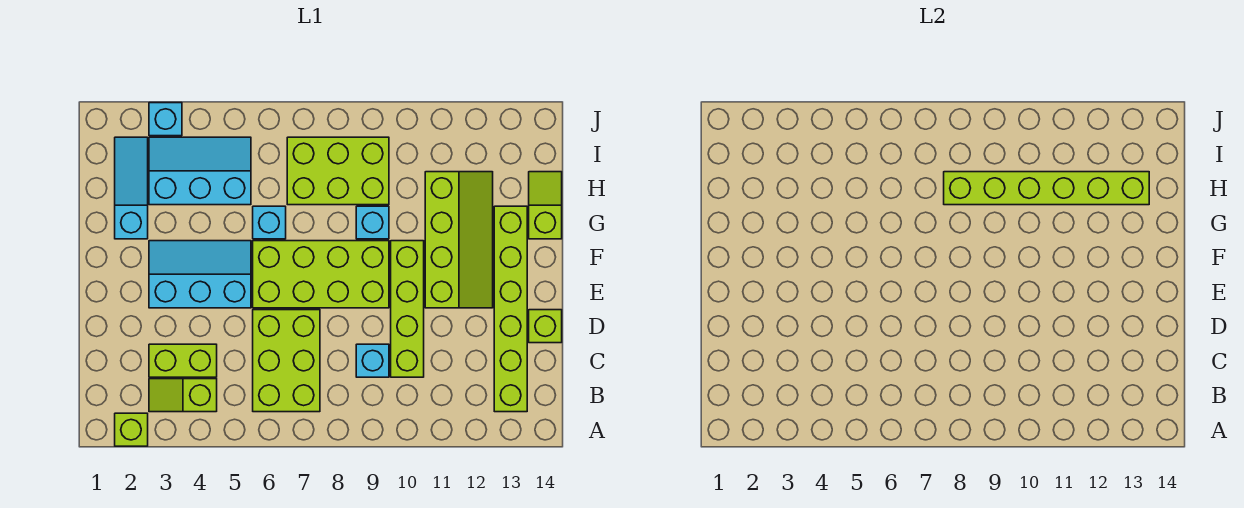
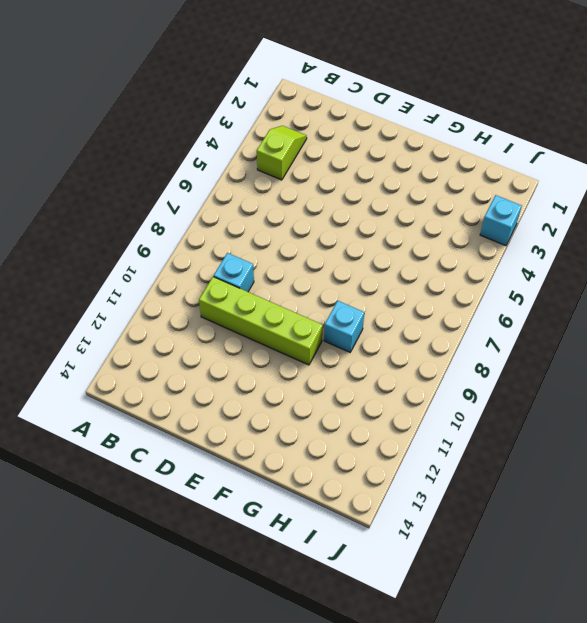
none -> lime 1x1 brick [115,413,148,446]
none -> lime 2x3 brick [253,310,320,412]
none -> lime 1x6 brick [494,206,527,412]

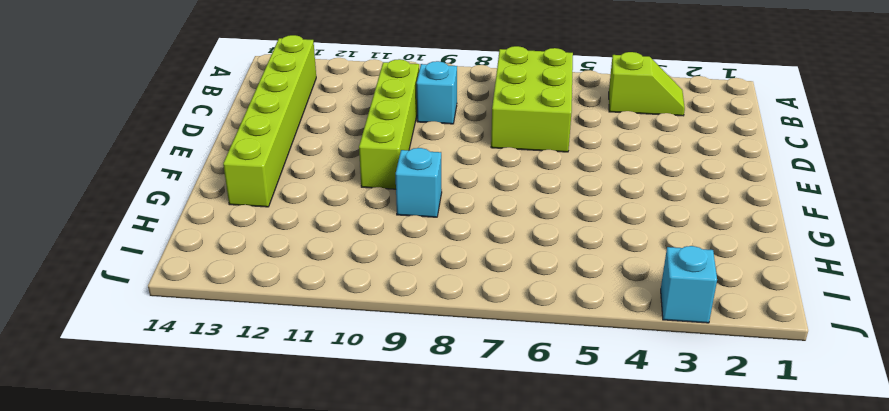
none -> lime 1x1 brick [115,413,148,446]
none -> lime 1x2 brick [149,344,217,377]
none -> lime 1x1 brick [529,310,562,343]

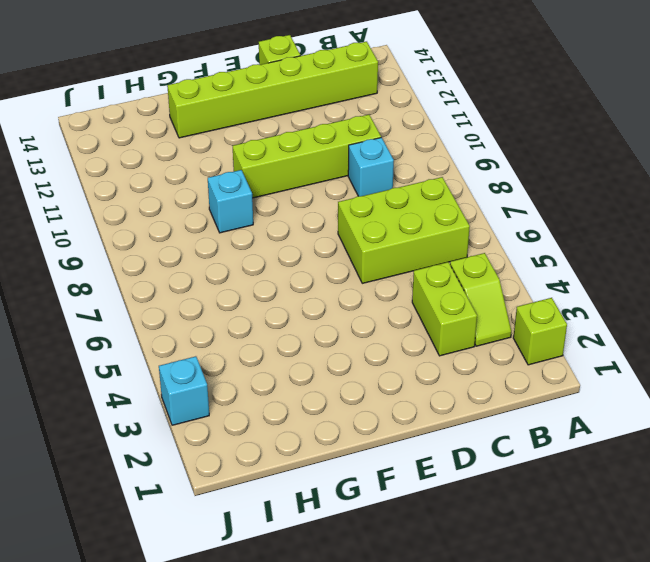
none -> cyan 2x3 slope [149,241,251,308]
none -> lime 2x4 brick [253,241,389,308]
none -> lime 2x4 slope [425,172,493,308]

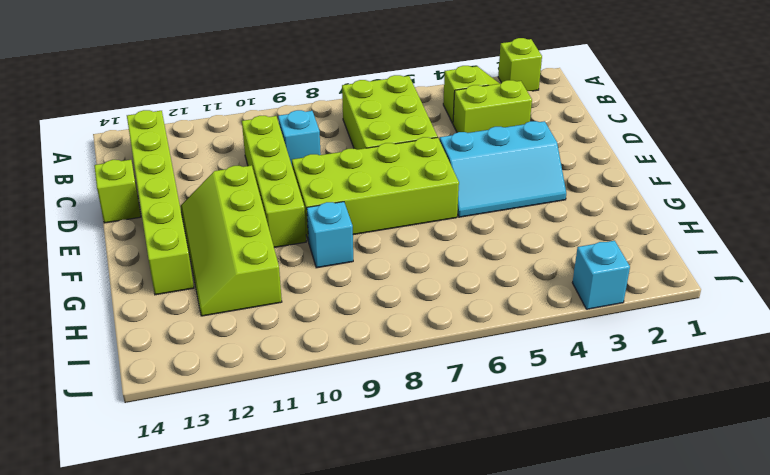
none -> cyan 1x3 slope [115,137,148,239]
none -> cyan 1x1 brick [253,206,286,239]
none -> lime 1x2 slope [529,172,562,239]

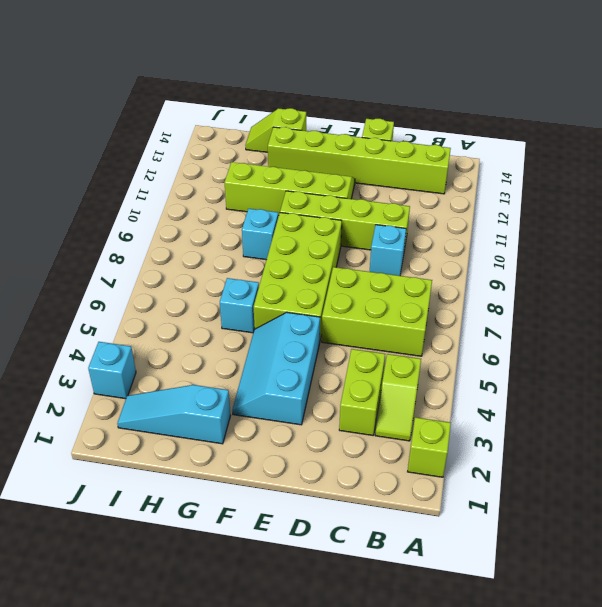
none -> cyan 2x3 slope [149,137,251,205]
none -> lime 2x3 brick [287,137,389,205]
none -> lime 1x6 brick [944,172,1149,205]

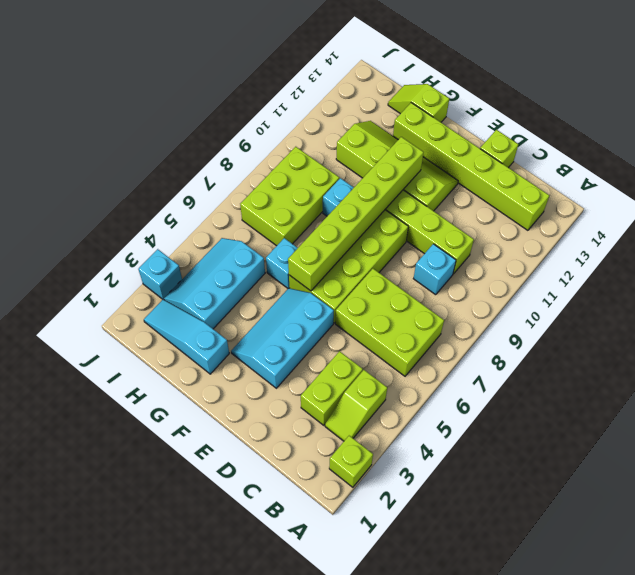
lime 1x6 brick [288,137,424,291] -> lime 1x6 brick moved to [944,172,1149,205]

